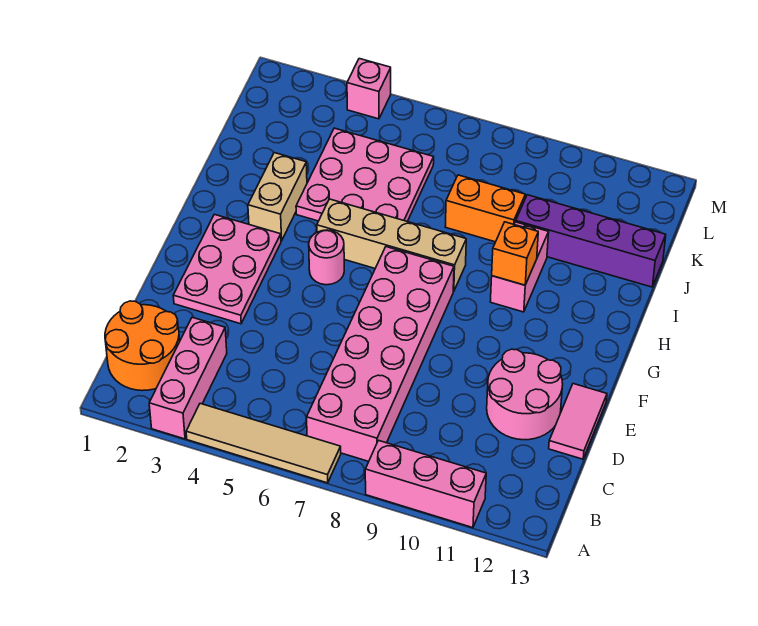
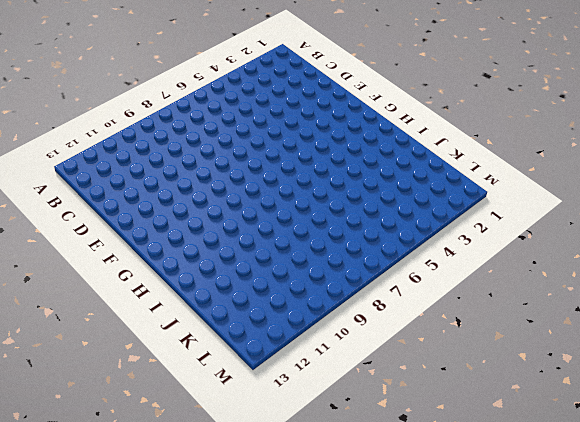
none -> pink 1x3 brick [149,317,227,439]
none -> tan 1x4 tile [186,403,341,483]
none -> pink 1x3 brick [365,440,486,528]

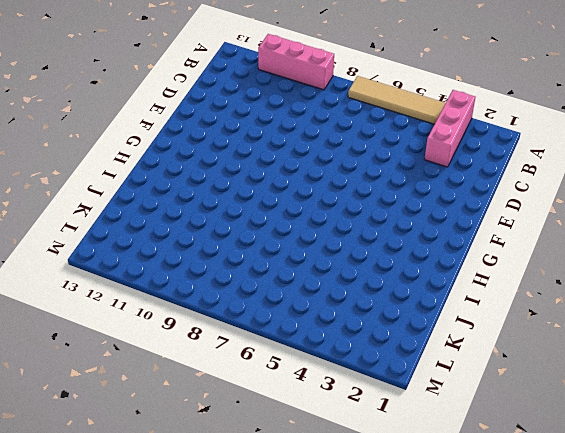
none -> orange 2x2 round brick [105,301,180,391]
none -> pink 2x6 brick [307,247,454,461]
none -> pink 2x2 round brick [487,349,563,440]

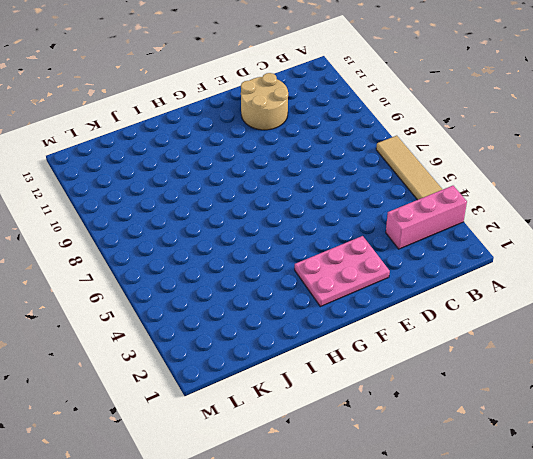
tan 2x2 round brick [241,73,288,130] -> pink 2x2 round brick [487,349,563,440]
none -> pink 1x3 brick [365,440,486,528]
none -> orange 2x2 round brick [105,301,180,391]
none -> pink 2x6 brick [307,247,454,461]

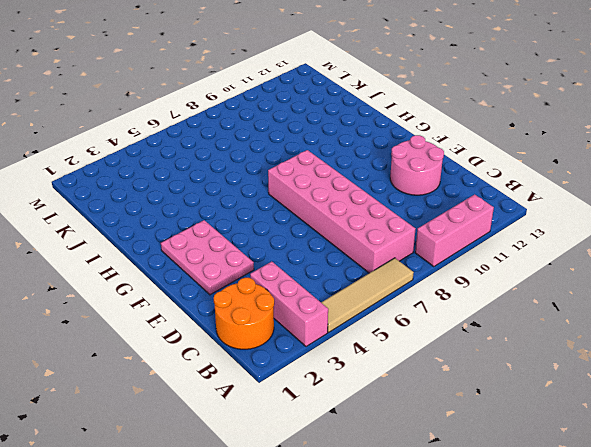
none -> pink 1x2 tile [549,384,607,459]
none -> pink 1x1 round brick [309,230,344,285]
none -> tan 1x2 brick [248,153,307,241]

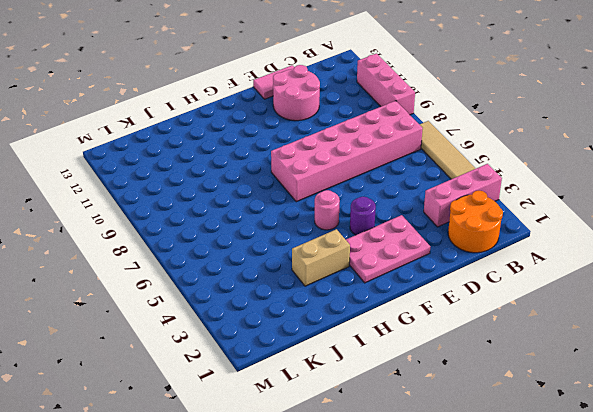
purple 1x1 round brick [350,197,376,235] -> none
none -> tan 1x4 brick [317,199,466,292]
none -> pink 1x2 brick [490,222,549,312]
none -> pink 3x3 plate [296,128,434,222]

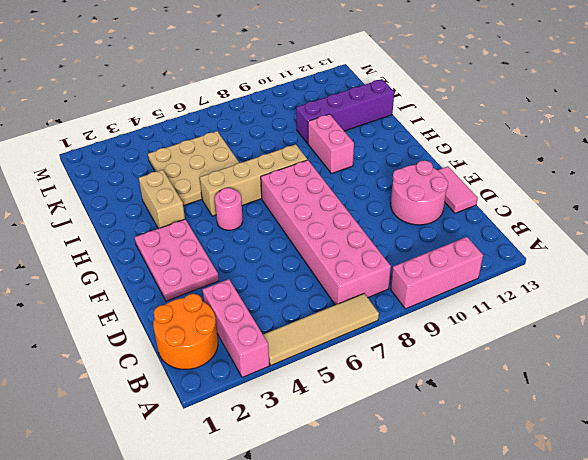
tan 3x3 plate [148,131,239,206] -> pink 3x3 plate [296,128,434,222]
none -> orange 1x2 brick [445,175,525,242]
none -> pink 1x1 brick [347,59,391,119]
none -> orange 1x1 brick [492,222,538,285]

